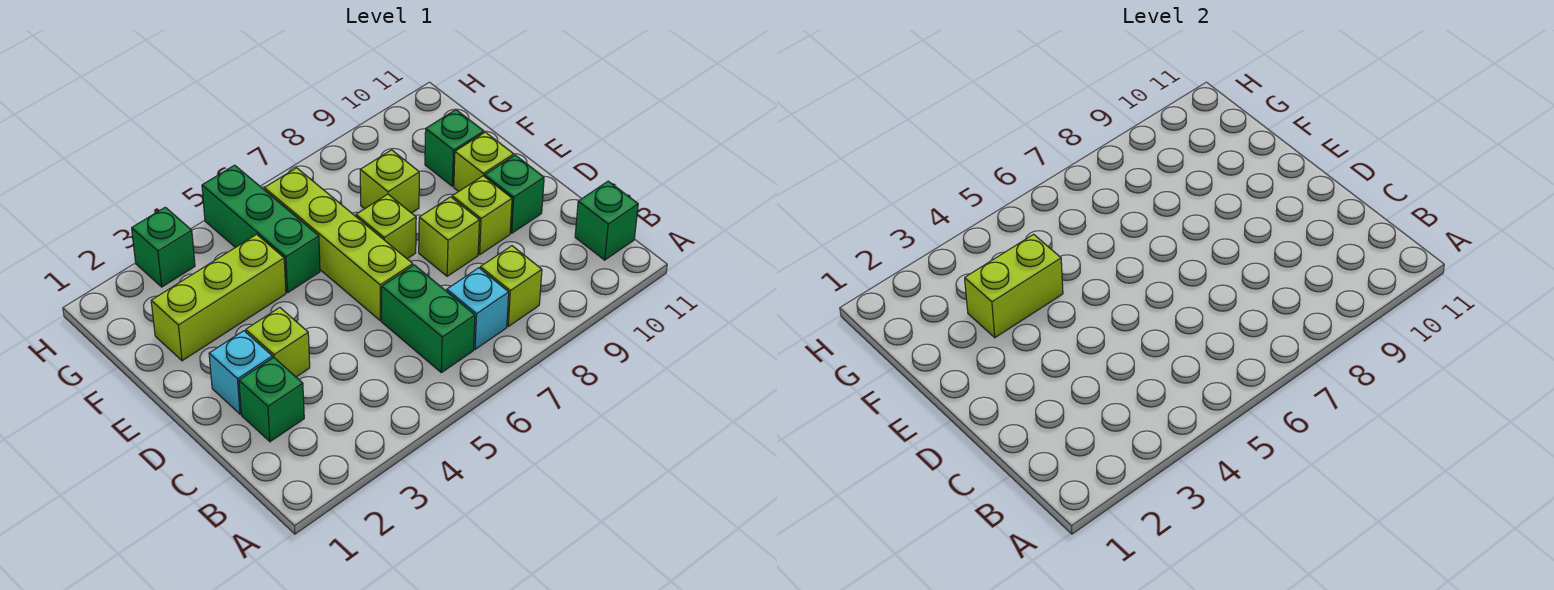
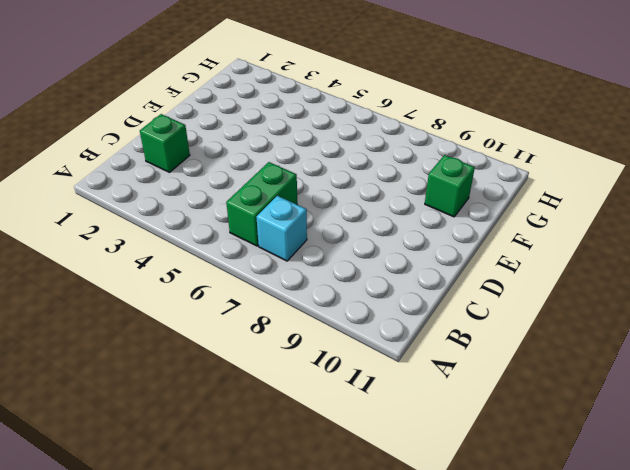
none -> lime 1x1 brick [480,246,542,326]
none -> green 1x1 brick [575,181,638,260]
none -> cyan 1x1 brick [209,331,272,414]

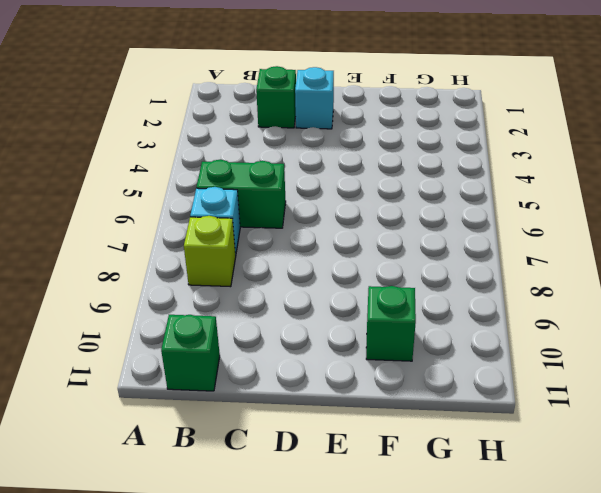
none -> lime 1x1 brick [246,308,310,377]
none -> lime 1x4 brick [264,168,413,321]
none -> lime 1x1 brick [419,197,480,276]

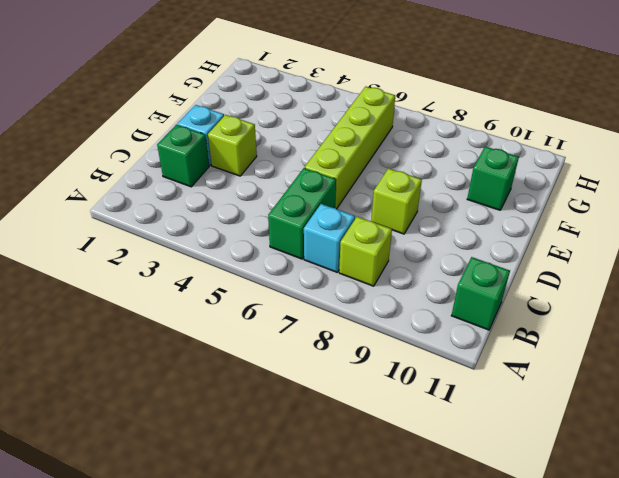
none -> lime 1x1 brick [452,176,512,255]
none -> green 1x1 brick [485,155,544,233]
none -> lime 1x1 brick [356,194,416,259]

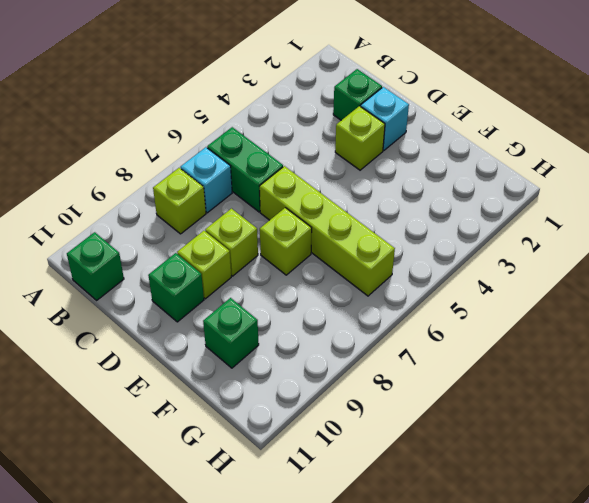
none -> lime 1x1 brick [454,132,514,191]
none -> lime 1x3 brick [151,234,286,361]
none -> green 1x3 brick [202,165,320,293]

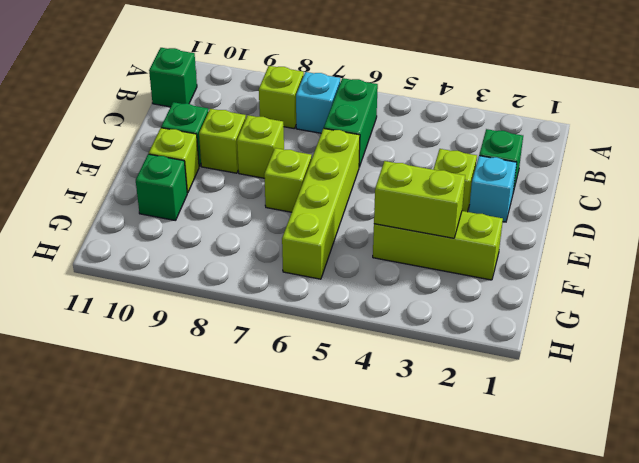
none -> green 1x3 brick [202,165,320,293]
none -> lime 1x1 brick [360,150,419,213]
none -> green 1x1 brick [132,207,195,287]

